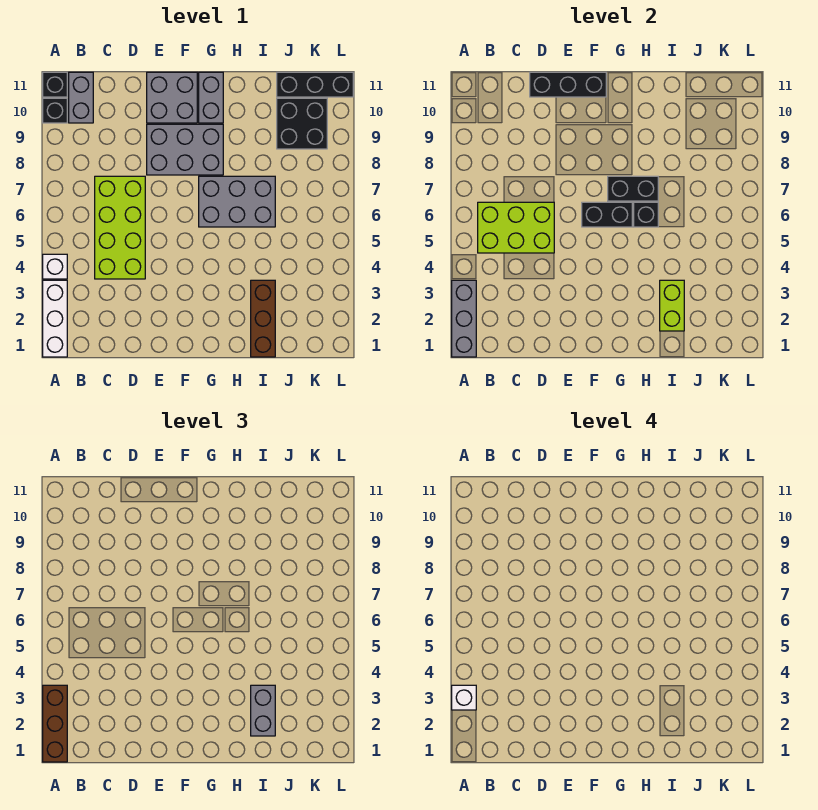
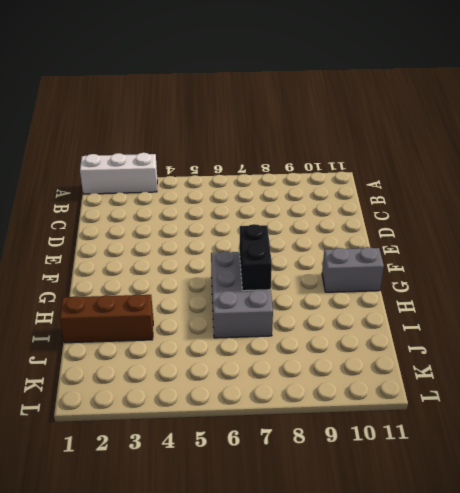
none -> white 1x1 brick [43,254,67,279]
none -> black 1x1 brick [43,98,67,123]
none -> black 1x1 brick [43,72,67,97]

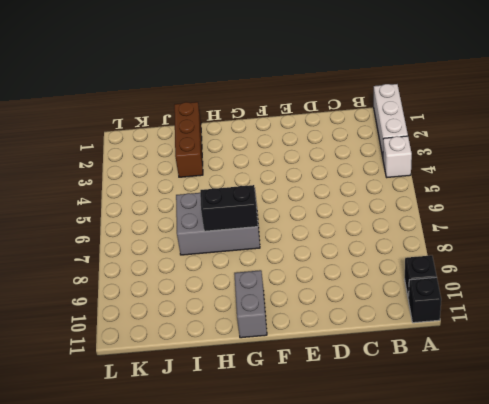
none -> grey 1x2 brick [69,72,93,123]
none -> lime 2x4 brick [95,176,145,279]
none -> grey 2x3 brick [147,124,223,175]

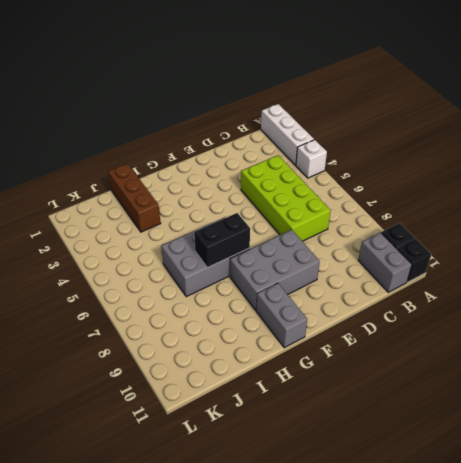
none -> grey 2x2 brick [147,72,197,123]
none -> black 2x2 brick [277,98,327,149]
none -> black 1x3 brick [277,72,353,97]

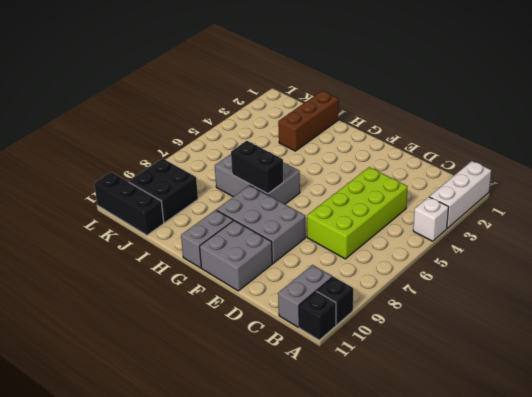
none -> grey 1x3 brick [452,280,476,357]
none -> lime 2x3 brick [478,202,554,253]
none -> black 1x3 brick [530,72,606,97]

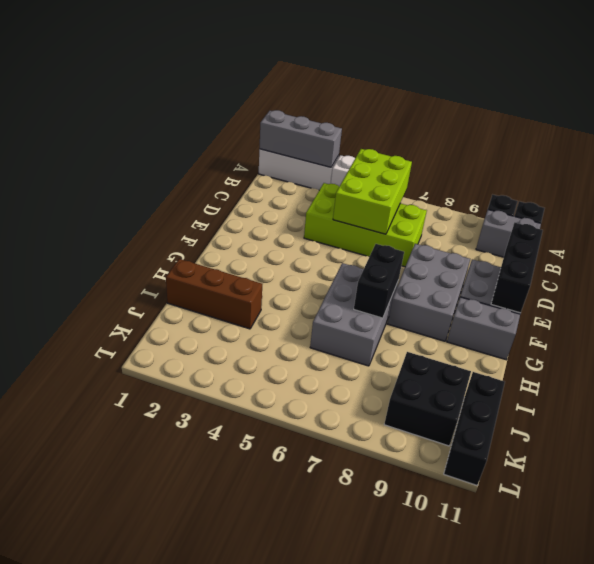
none -> black 1x2 brick [582,202,632,227]
none -> black 1x1 brick [634,202,658,227]
none -> lime 1x2 brick [660,280,684,331]

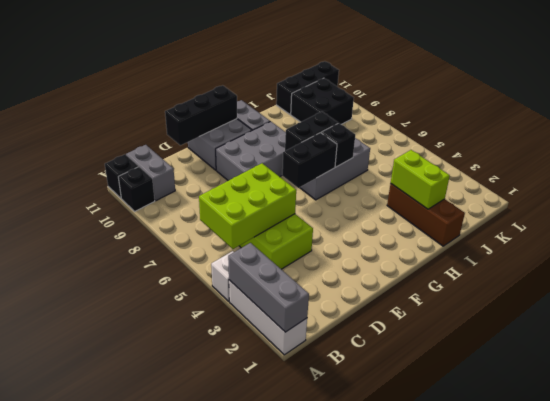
none -> brown 1x3 brick [43,685,67,762]
none -> grey 1x2 brick [251,685,275,736]
none -> white 1x1 brick [452,685,476,710]

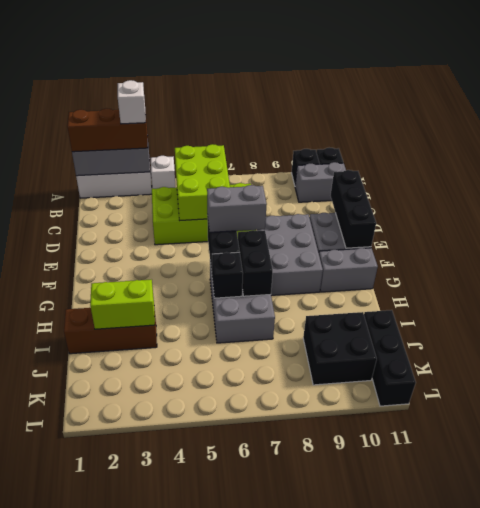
grey 1x2 brick [207,185,267,232] -> grey 1x2 brick moved to [251,685,275,736]

